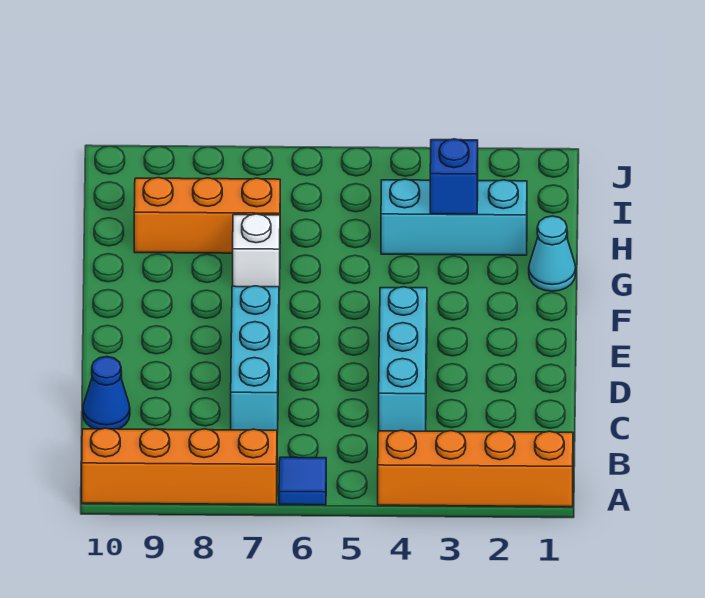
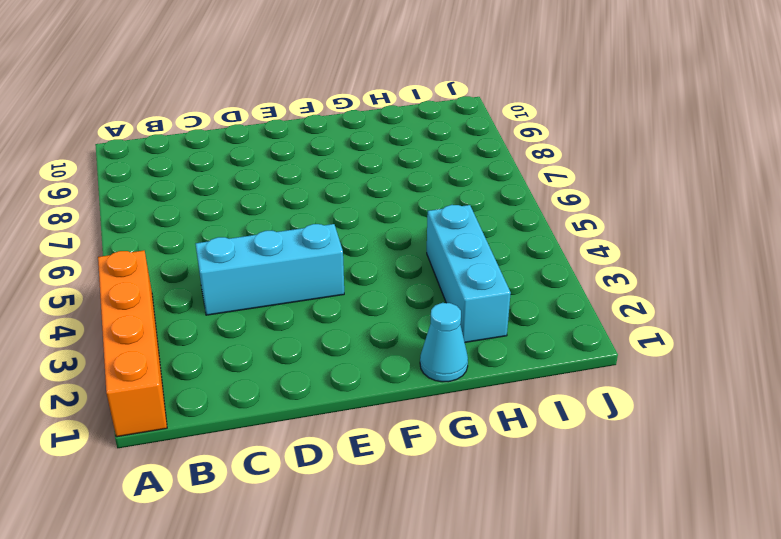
none -> blue 1x1 tile [279,457,326,505]
none -> orange 1x4 brick [82,428,277,505]

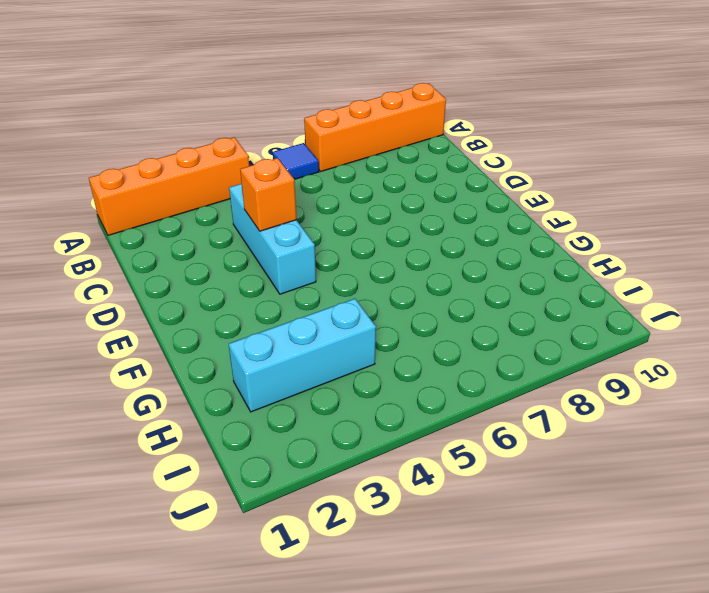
orange 1x1 brick [240,158,297,231] -> none
none -> cyan 1x3 brick [231,286,279,433]
none -> blue 1x1 cone [83,357,130,429]

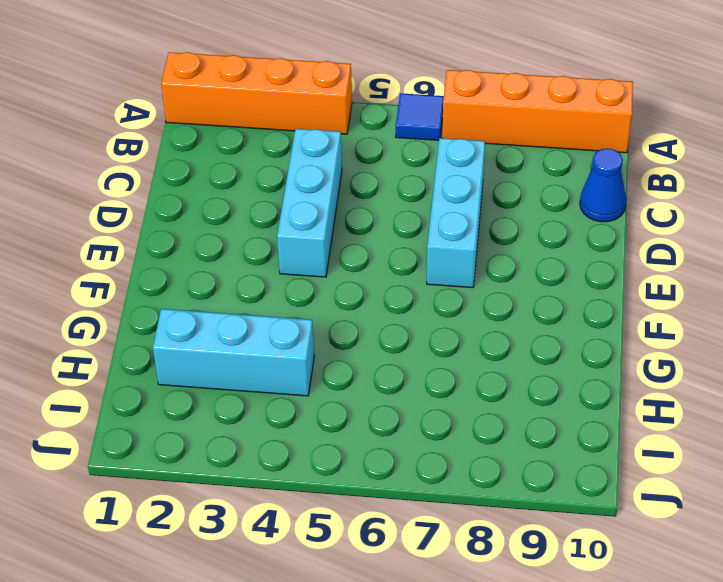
none -> cyan 1x1 cone [529,216,576,291]
none -> white 1x1 brick [233,214,280,289]

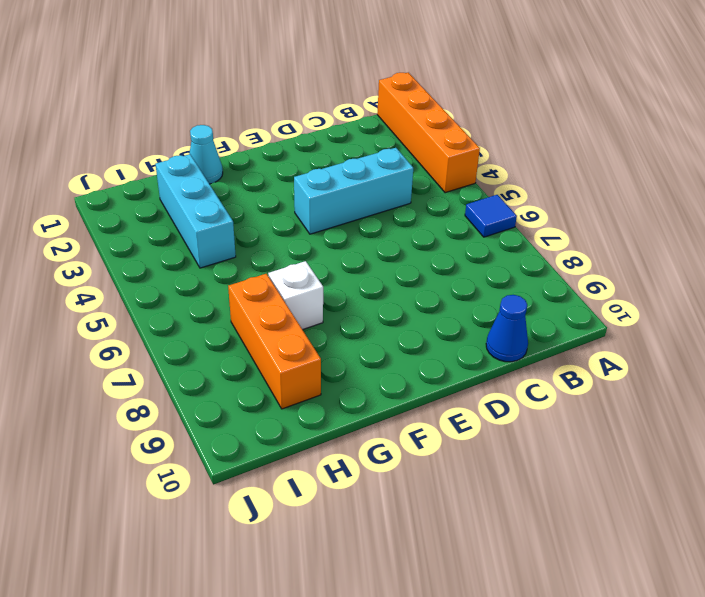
none -> orange 1x4 brick [82,428,277,505]
none -> cyan 1x3 brick [231,286,279,433]

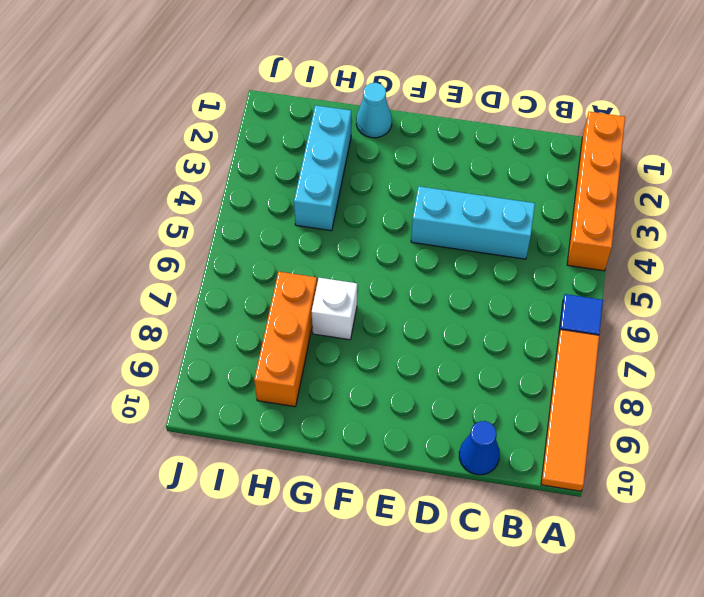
orange 1x4 tile [541,330,599,491] -> orange 1x4 brick [82,428,277,505]
none -> cyan 1x3 brick [231,286,279,433]
none -> blue 1x1 brick [430,139,478,214]

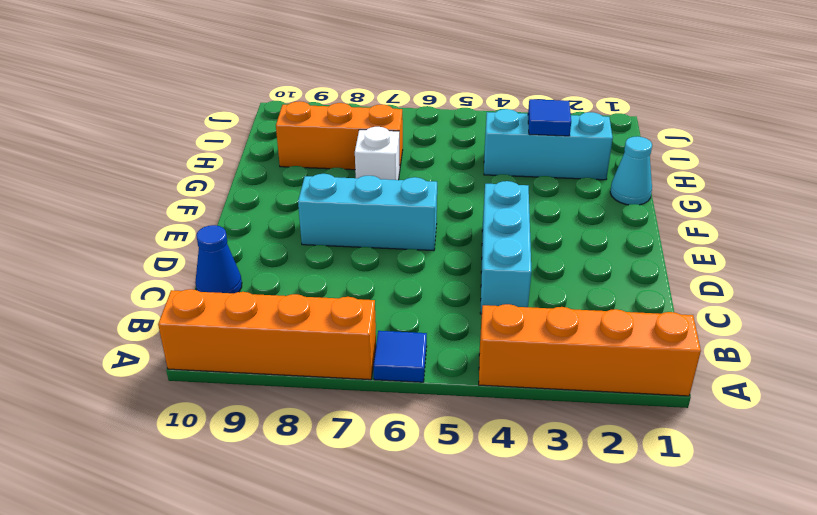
cyan 1x3 brick [298,174,437,251] -> cyan 1x3 brick turned to [231,286,279,433]
blue 1x1 tile [528,99,571,136] -> blue 1x1 brick [430,139,478,214]

